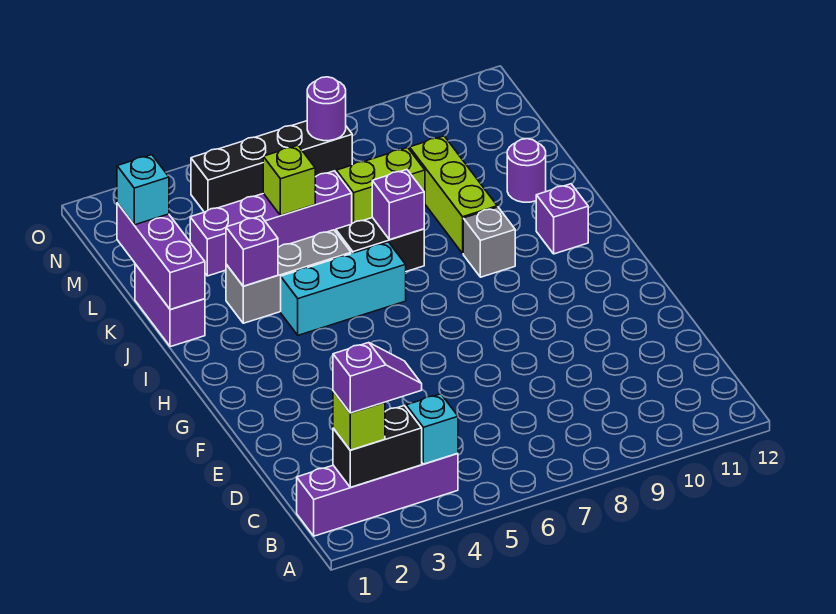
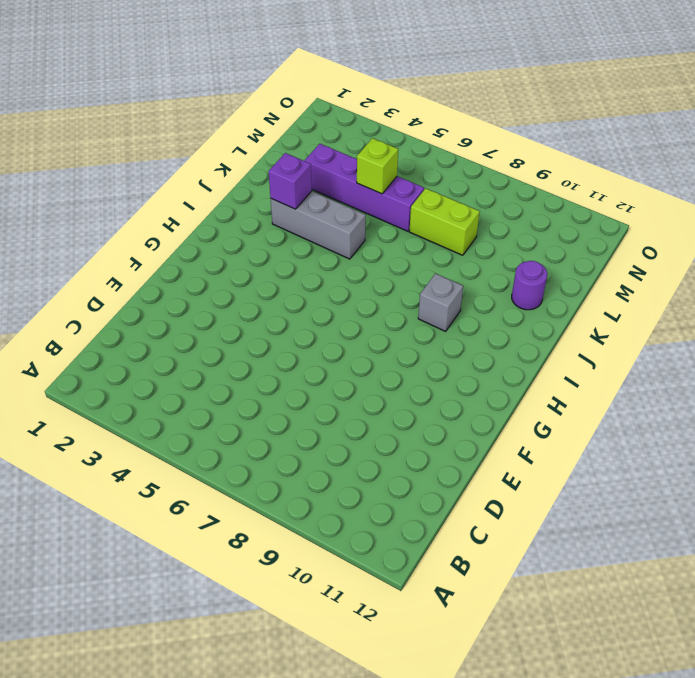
none -> purple 1x4 brick [297,454,458,536]
none -> cyan 1x3 brick [281,242,406,335]
none -> purple 1x1 brick [536,184,588,254]

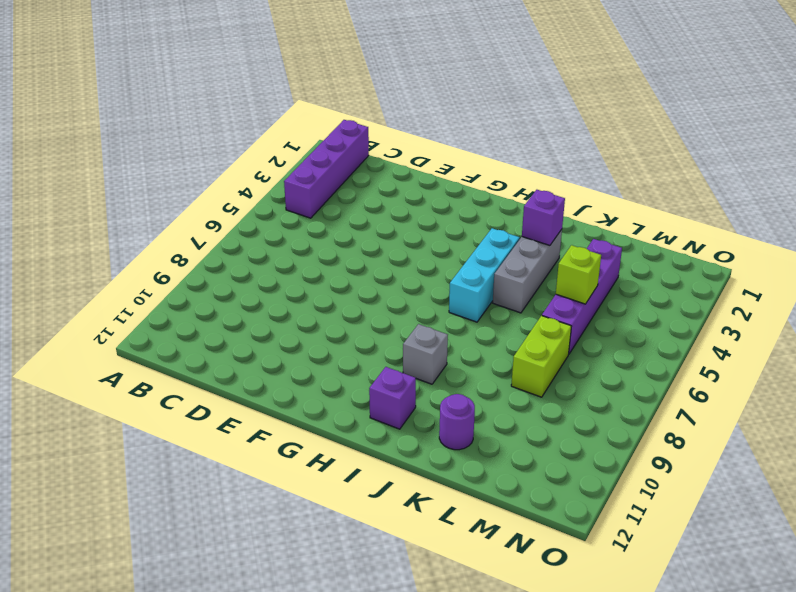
none -> purple 1x2 brick [135,264,205,347]
none -> black 1x2 brick [336,218,424,272]
none -> lime 1x3 brick [410,136,497,253]

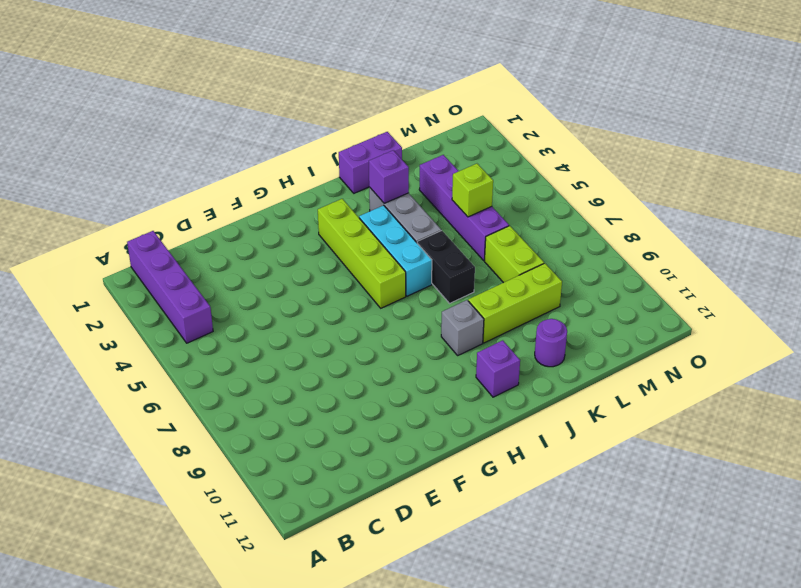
lime 1x4 brick [318,199,406,308] -> none
none -> black 1x4 brick [191,121,352,212]
none -> black 1x2 brick [333,406,422,487]
none -> cyan 1x1 brick [406,394,458,464]

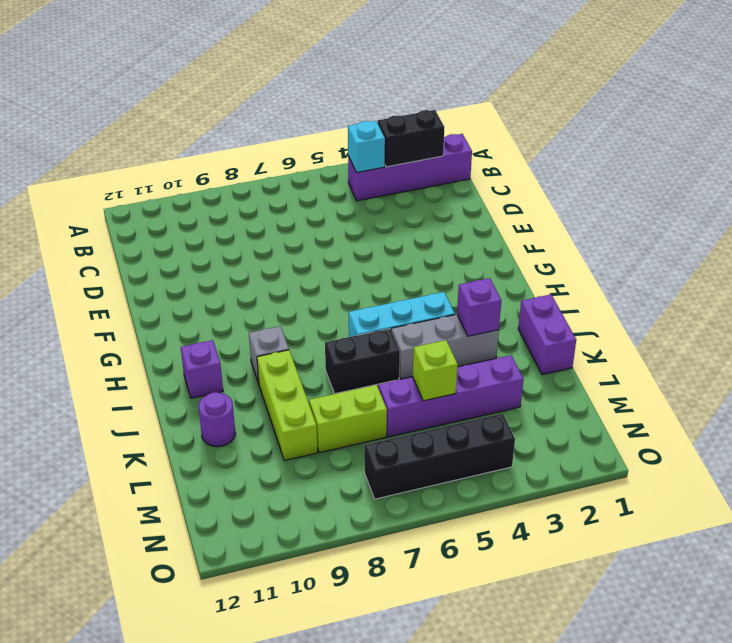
none -> purple 1x3 brick [117,203,205,309]
none -> purple 1x1 brick [372,170,424,240]
none -> purple 1x1 round brick [307,77,346,141]

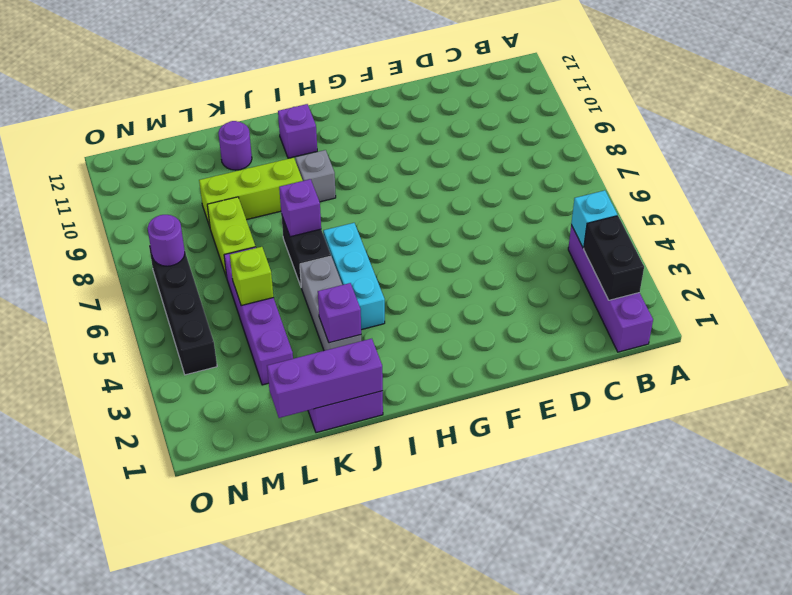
none -> lime 1x1 brick [333,391,385,450]
none -> cyan 1x1 brick [117,155,169,225]
none -> purple 1x2 slope [333,343,422,413]

